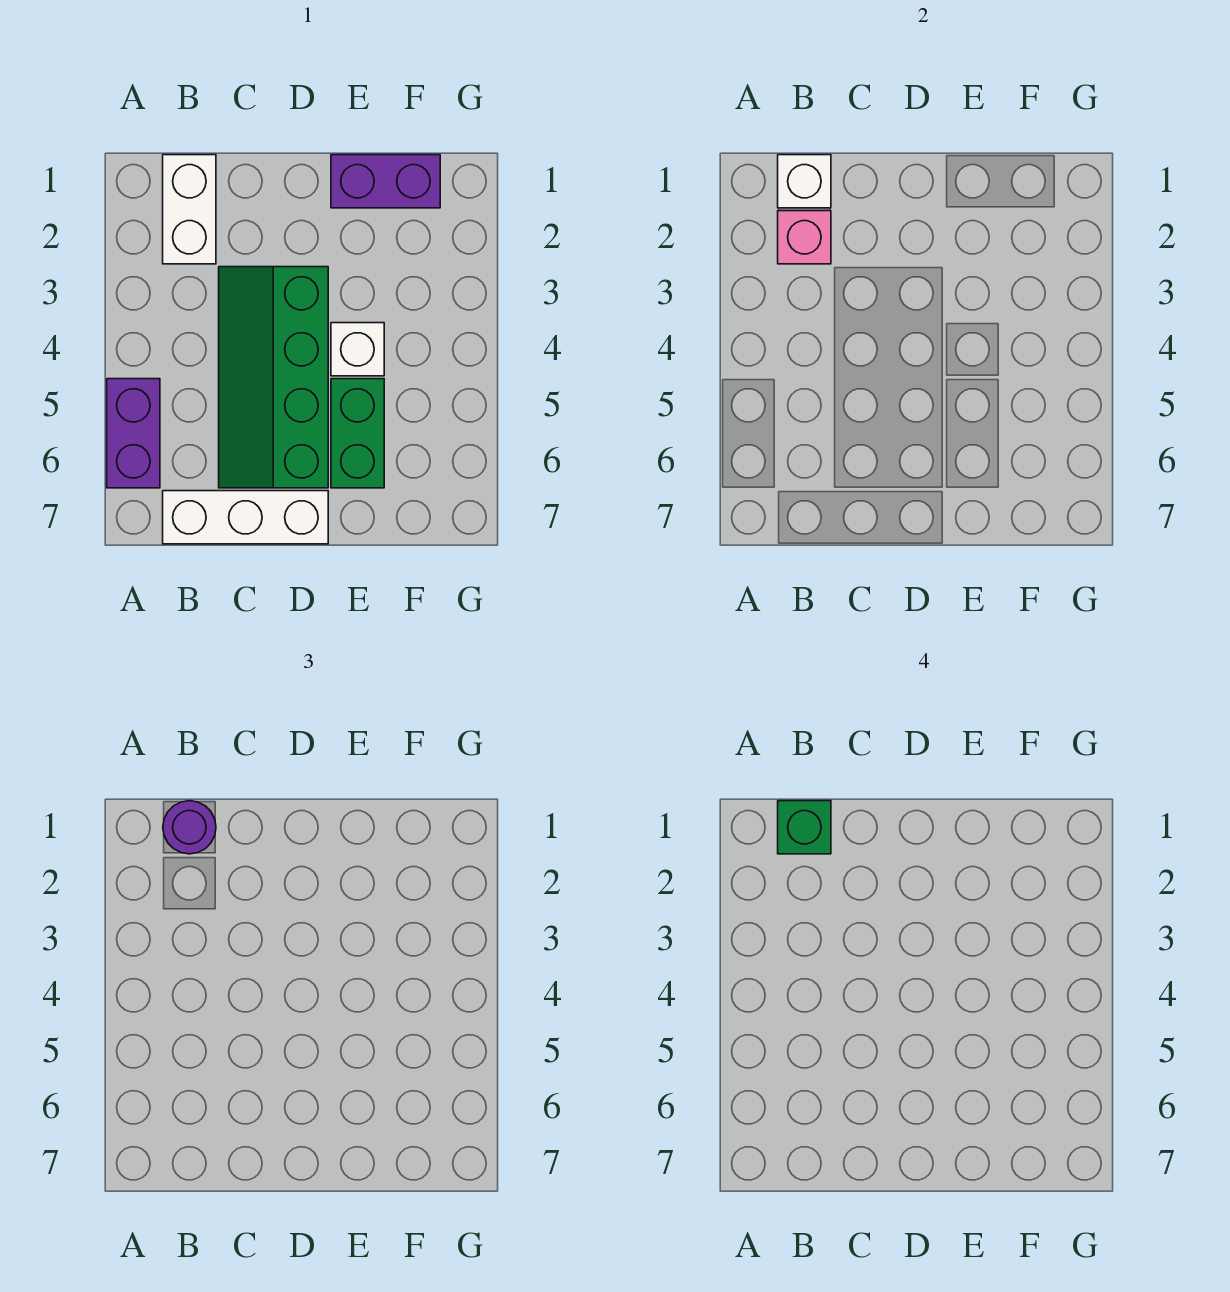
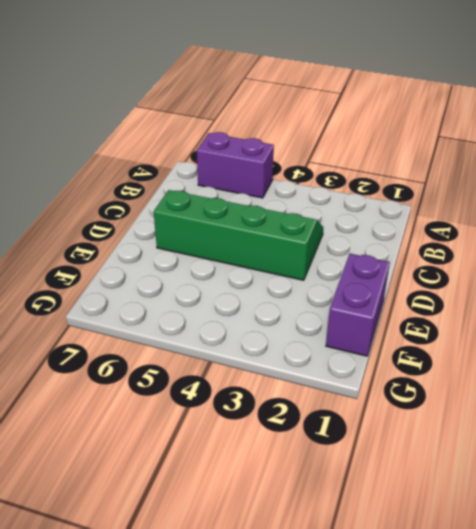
none -> white 1x2 brick [163,155,216,264]
none -> white 1x3 brick [163,491,328,544]

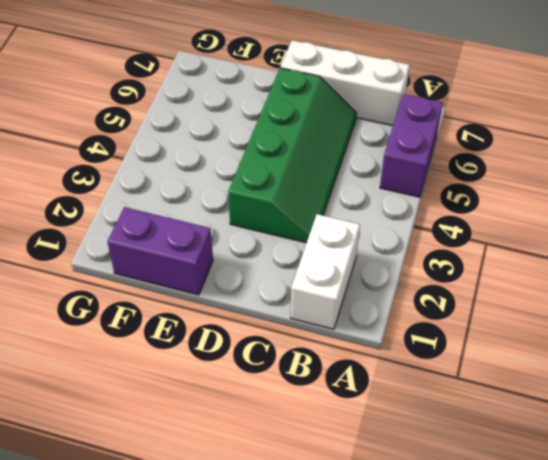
none -> white 1x1 brick [331,323,384,376]
none -> green 1x2 brick [331,379,384,488]

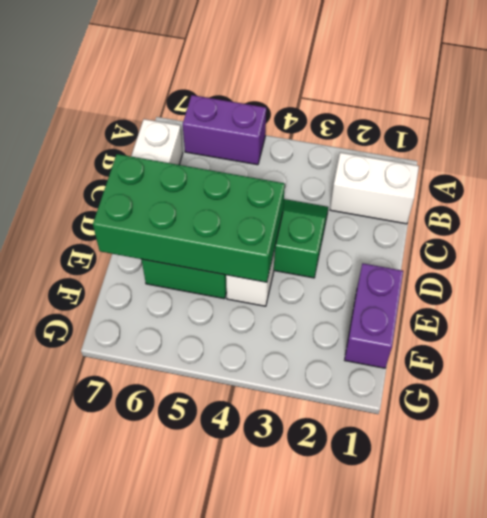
green 2x4 brick [93,154,285,282] -> none
none -> white 1x1 brick [778,155,831,208]
none -> pink 1x1 brick [778,211,831,264]

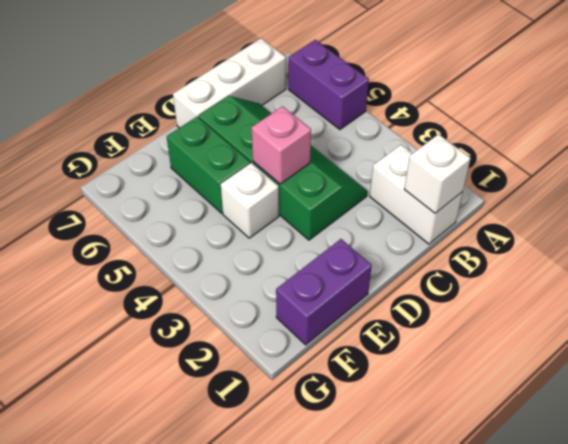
pink 1x1 brick [252,106,311,184] -> pink 1x1 brick moved to [778,211,831,264]
none -> purple 1x1 round brick [163,801,216,854]
none -> green 1x1 brick [778,801,831,854]

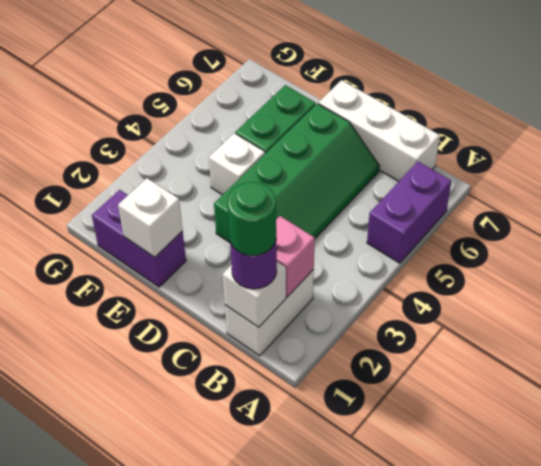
green 1x1 round brick [227,182,276,256] -> green 1x1 brick [778,801,831,854]
white 1x1 brick [118,178,183,257] -> none

